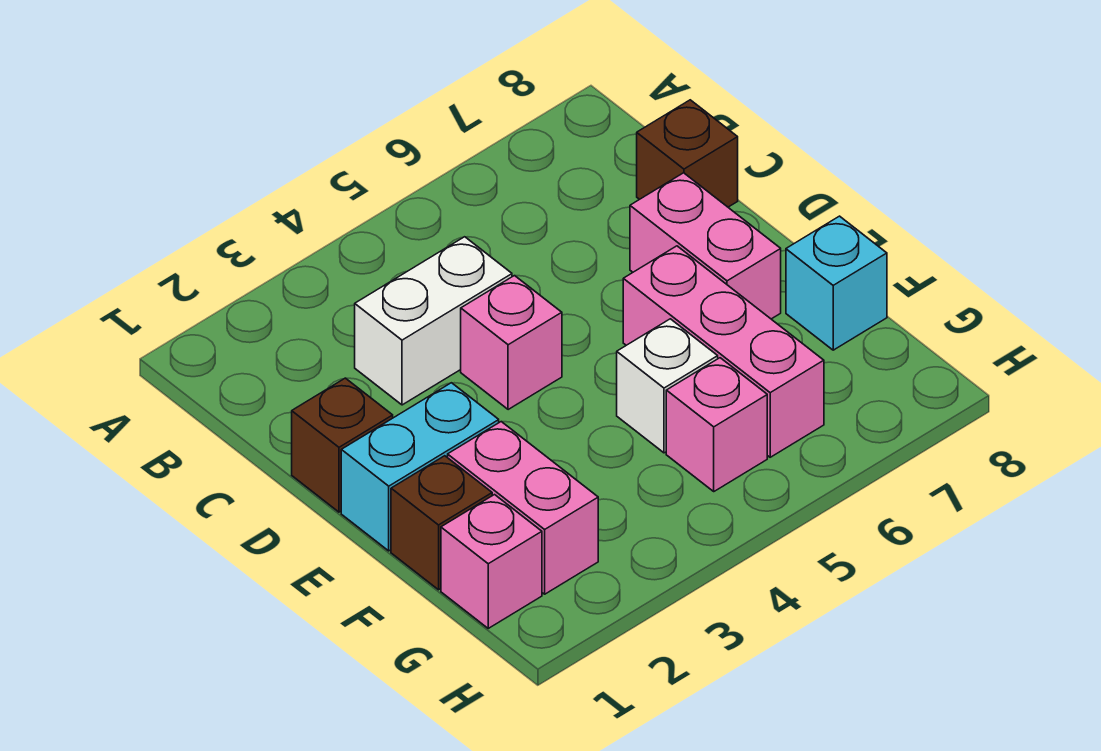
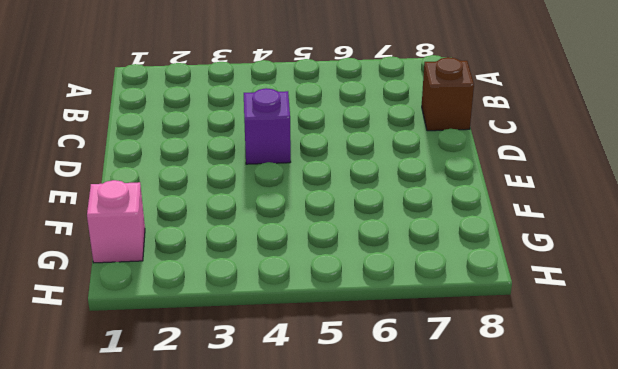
purple 1x1 brick [244,88,291,164] -> pink 1x1 brick [461,276,562,410]
none -> white 1x2 brick [355,237,512,405]
none -> brown 1x1 brick [292,378,393,512]
none -> pink 1x2 brick [630,173,781,319]

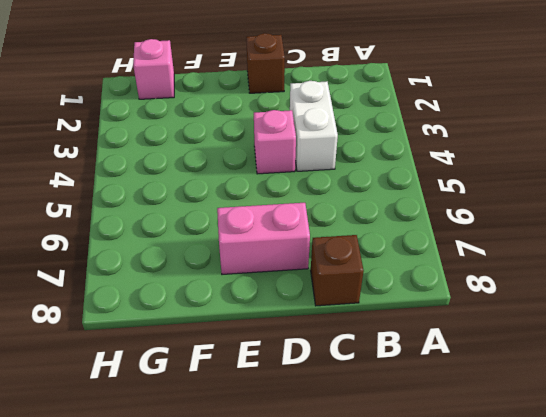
none -> cyan 1x2 brick [341,383,499,551]
none -> pink 1x3 brick [623,246,824,457]
none -> brown 1x1 brick [391,456,492,590]

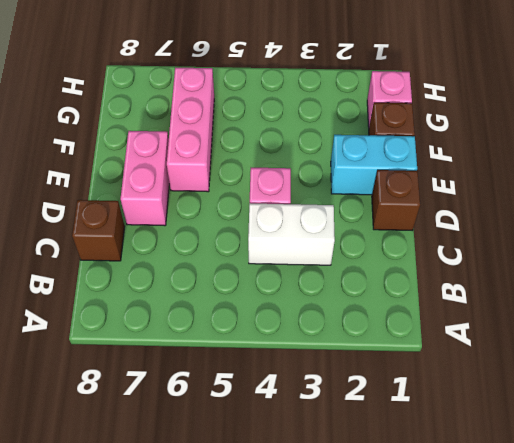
none -> pink 1x2 brick [448,422,598,594]
none -> white 1x1 brick [617,319,718,453]
none -> cyan 1x1 brick [786,216,887,350]

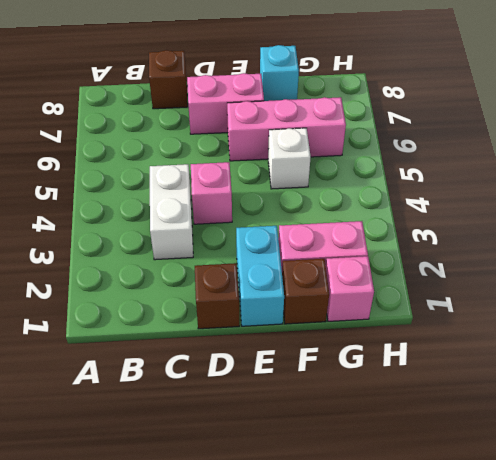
none -> pink 1x1 brick [666,358,767,491]

